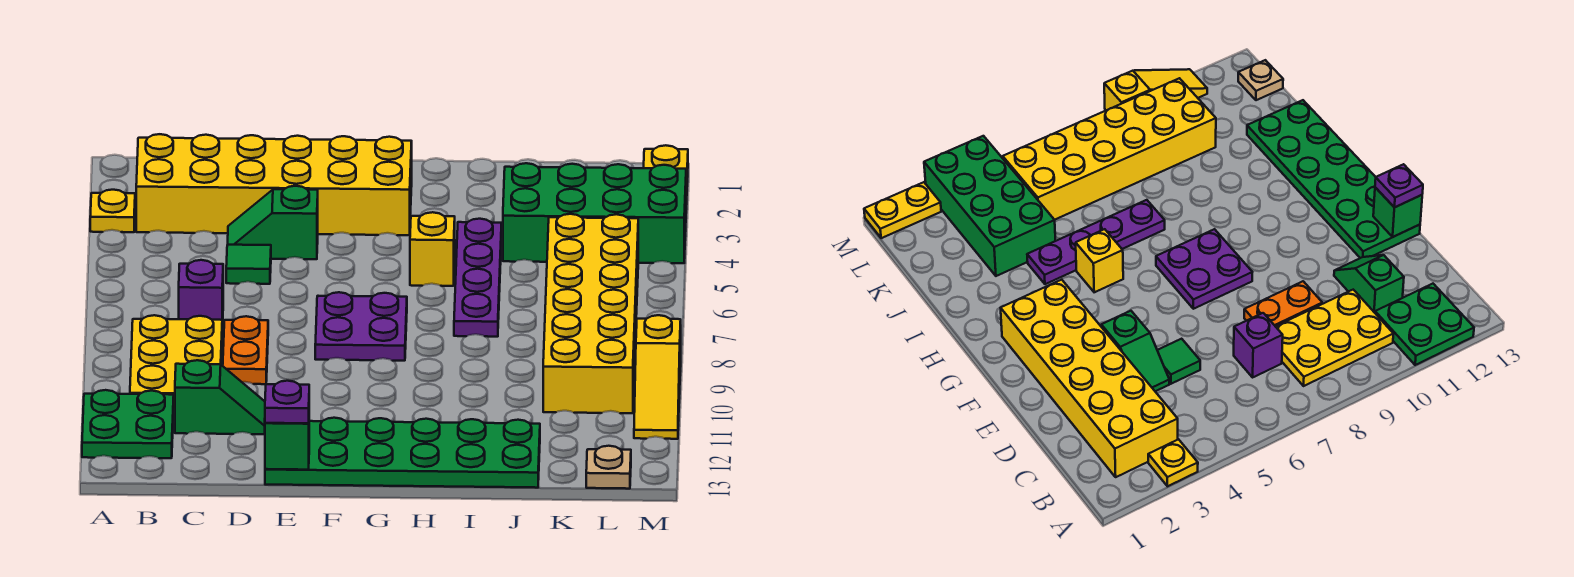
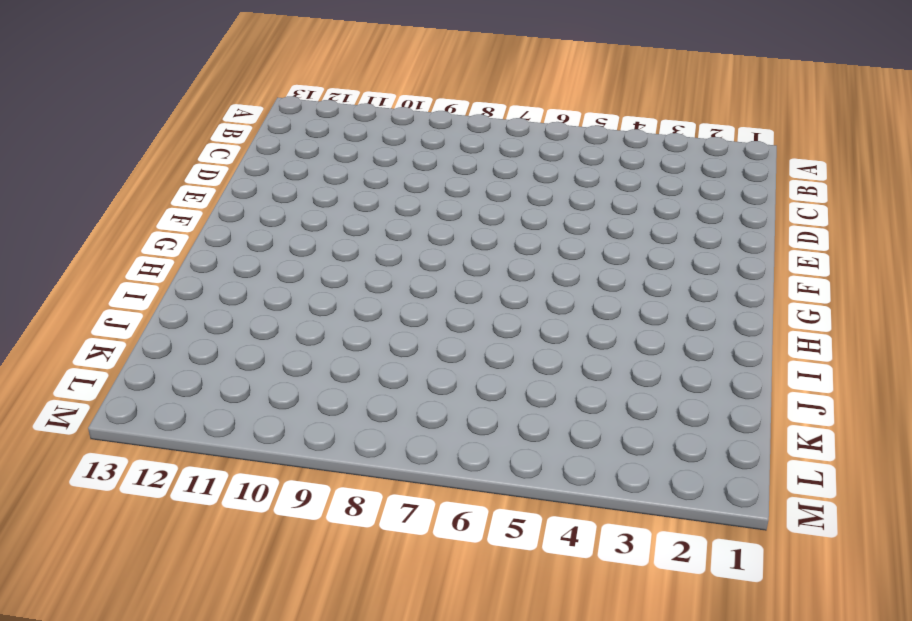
none -> yellow 1x1 plate [90,190,135,232]
none -> green 2x2 plate [82,390,174,458]
none -> yellow 2x6 brick [136,134,412,235]

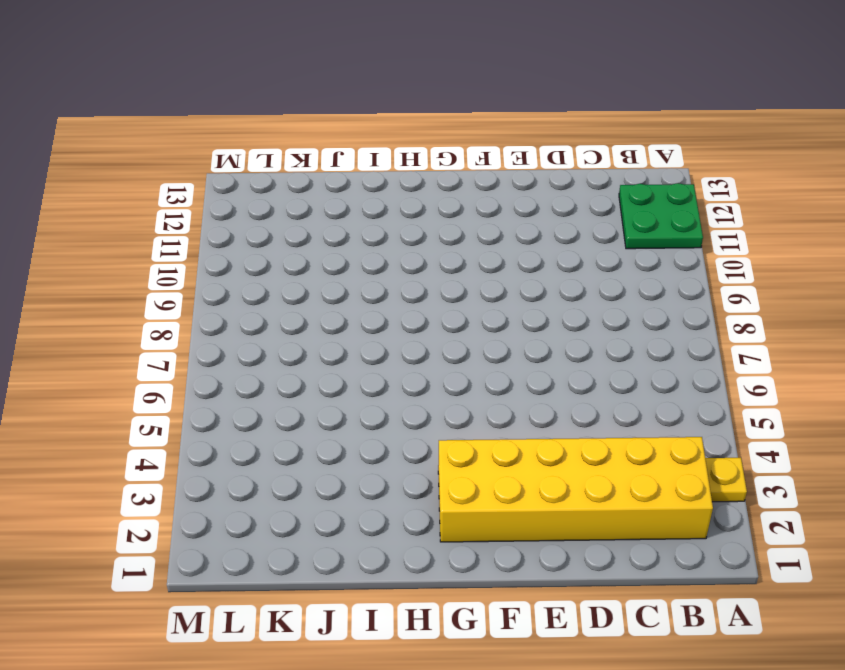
none -> yellow 2x3 plate [130,315,222,408]
none -> purple 1x1 brick [179,260,223,328]
none -> green 1x2 slope [175,360,265,434]

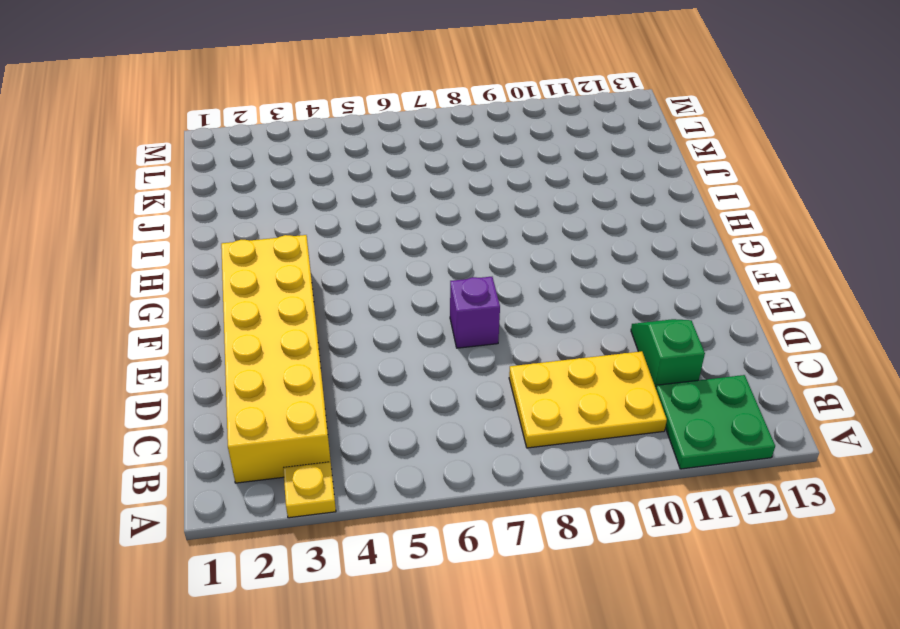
purple 1x1 brick [450,277,500,348] -> purple 1x1 brick moved to [179,260,223,328]
none -> green 1x2 slope [228,186,318,259]
none -> green 1x1 tile [226,245,271,284]
none -> orange 1x2 plate [223,316,268,384]

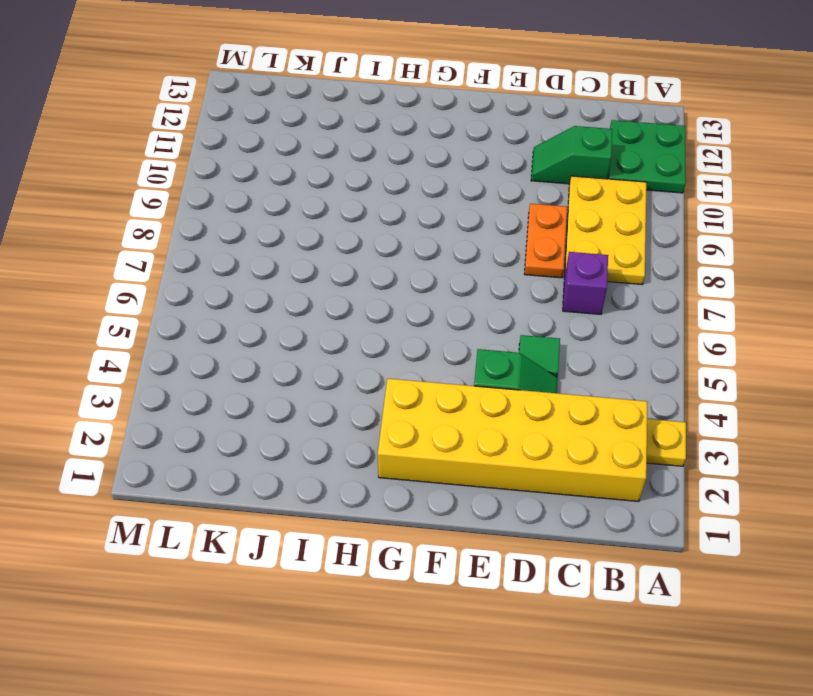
none -> green 2x6 plate [265,418,540,488]
none -> purple 2x2 plate [315,292,407,361]
none -> yellow 1x1 brick [410,212,455,286]

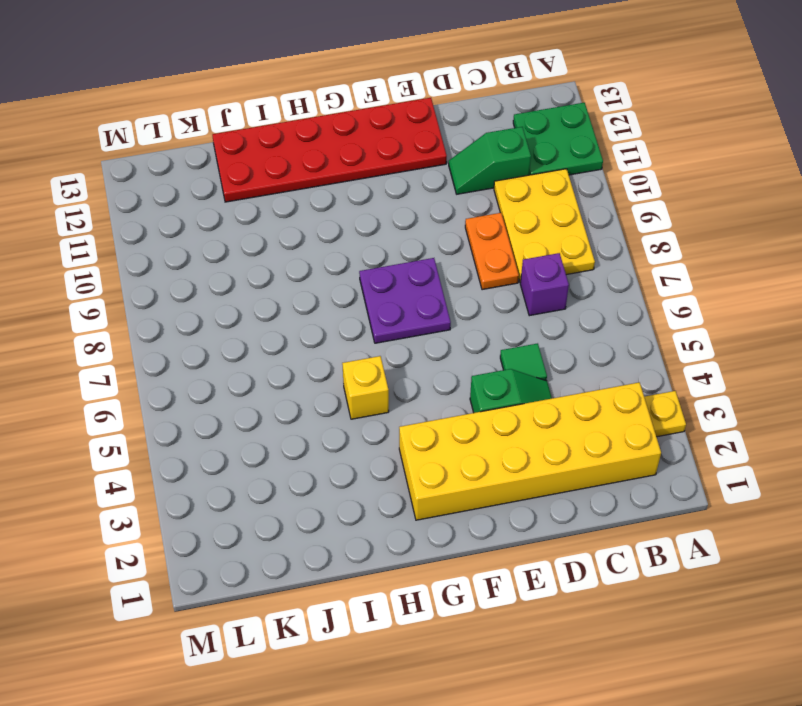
red 2x6 plate [212,98,447,202] -> green 2x6 plate [265,418,540,488]
none -> purple 1x4 plate [454,219,502,337]
none -> green 2x4 brick [503,163,686,263]
none -> yellow 2x6 brick [543,214,638,413]

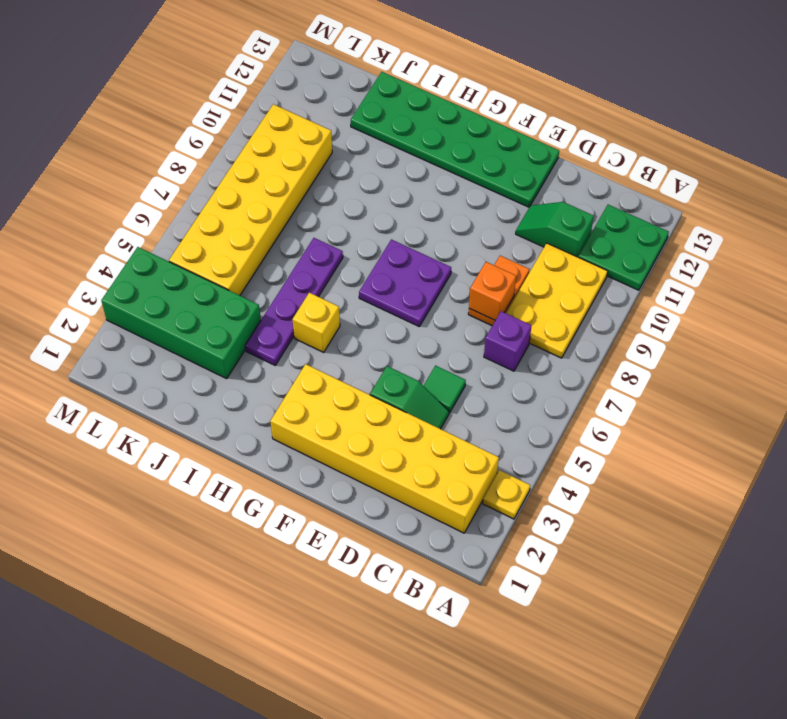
orange 1x1 brick [469,262,516,320] -> none
none -> tan 1x1 plate [586,446,631,489]
none -> yellow 1x2 plate [644,145,688,204]
none -> yellow 1x3 slope [634,315,681,439]

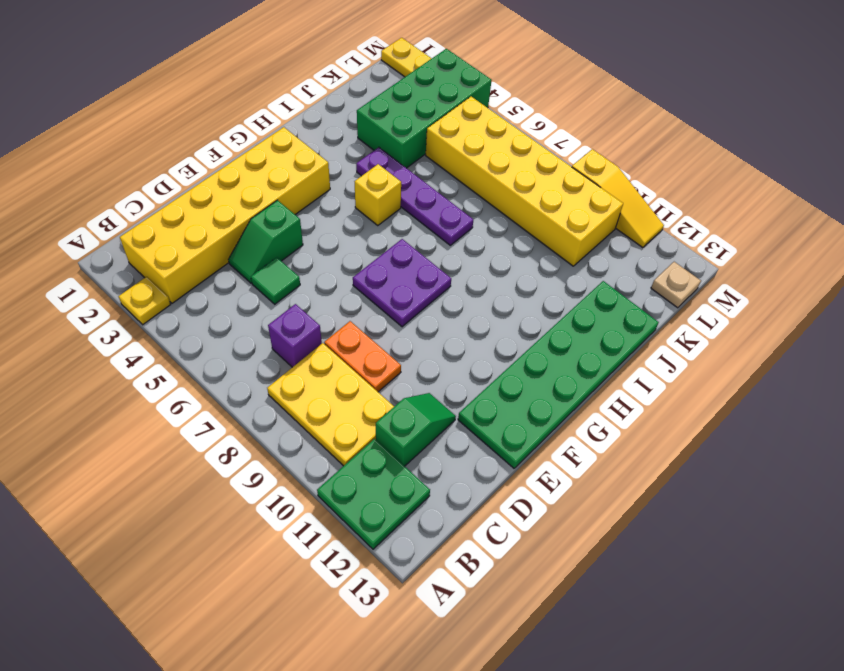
none -> green 1x1 brick [265,423,309,470]
none -> purple 1x1 plate [265,381,309,423]

